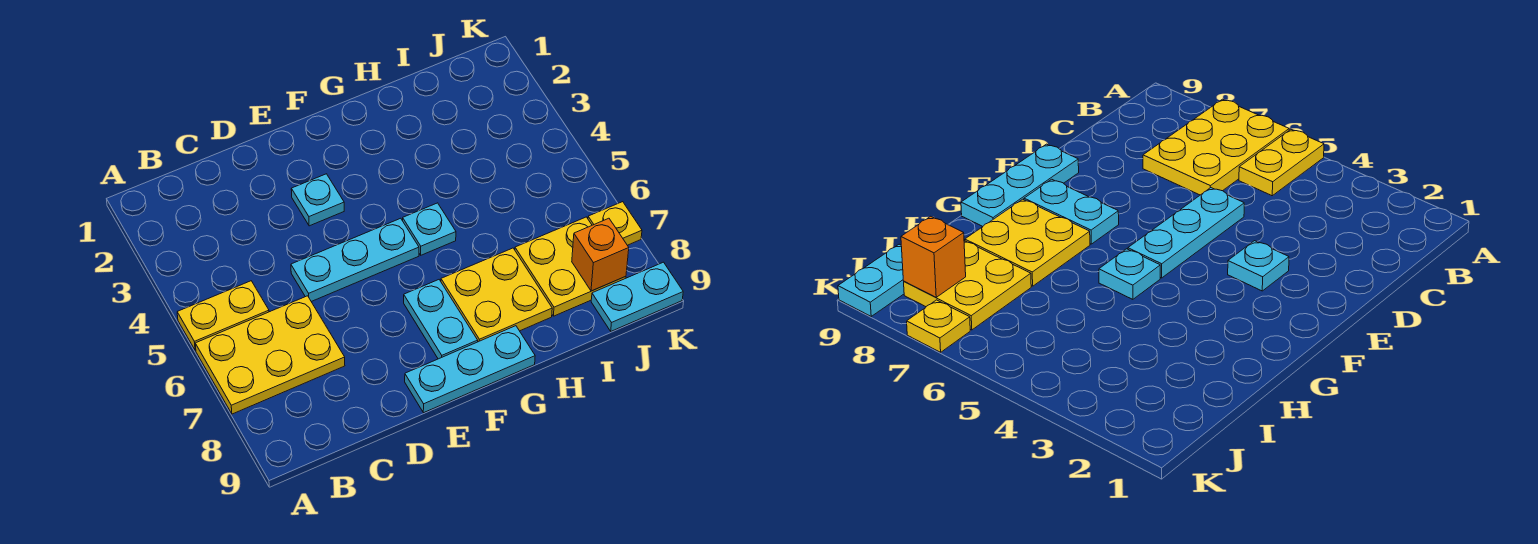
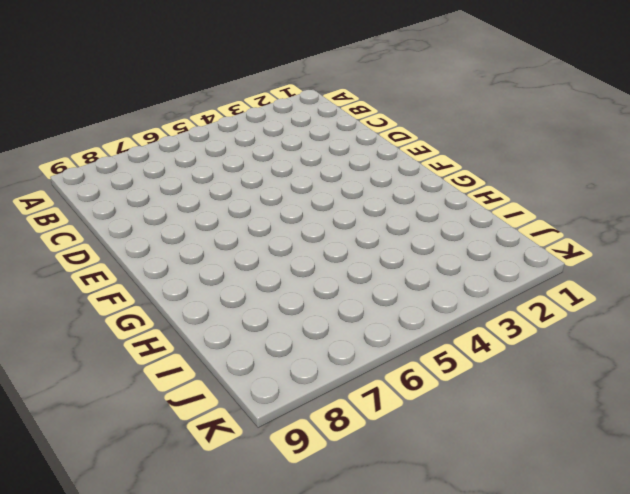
none -> yellow 1x2 plate [177,281,269,350]
none -> yellow 2x3 plate [195,296,345,414]
none -> cyan 1x3 plate [291,218,419,302]

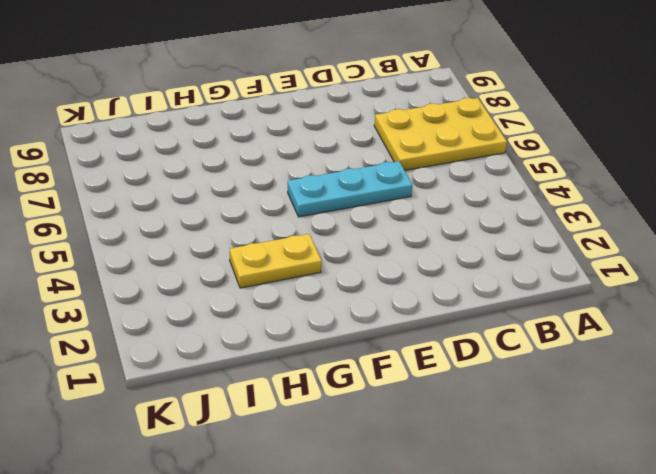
yellow 1x2 plate [230,234,322,288] -> yellow 1x2 plate moved to [177,281,269,350]
none -> cyan 1x1 plate [291,174,344,226]
none -> cyan 1x3 plate [405,326,535,413]
none -> cyan 1x2 plate [404,280,478,359]

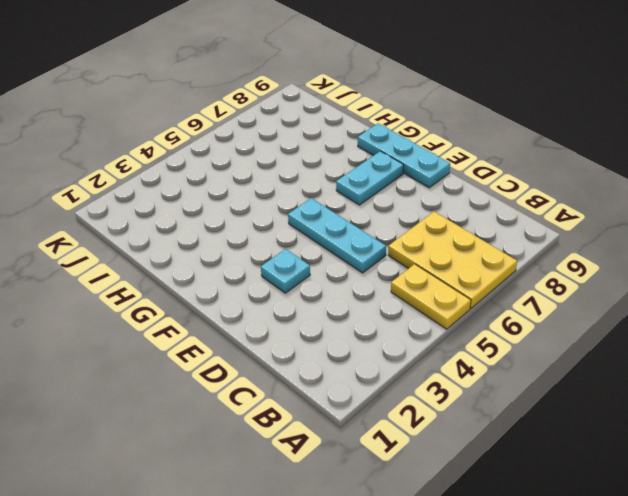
none -> cyan 1x1 plate [403,203,456,255]
none -> yellow 2x2 plate [441,248,552,342]
none -> yellow 2x2 plate [515,217,626,316]

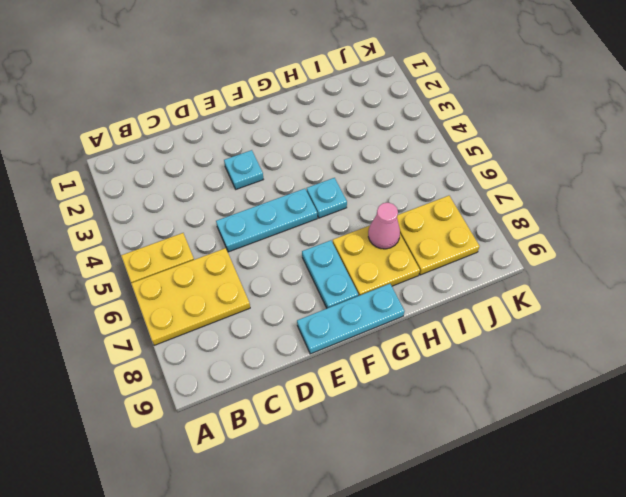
pink 1x1 cone [368,203,400,249] -> none
none -> cyan 1x2 plate [591,262,683,331]
none -> yellow 1x1 plate [588,202,642,245]
none -> orange 1x1 brick [572,218,629,291]

